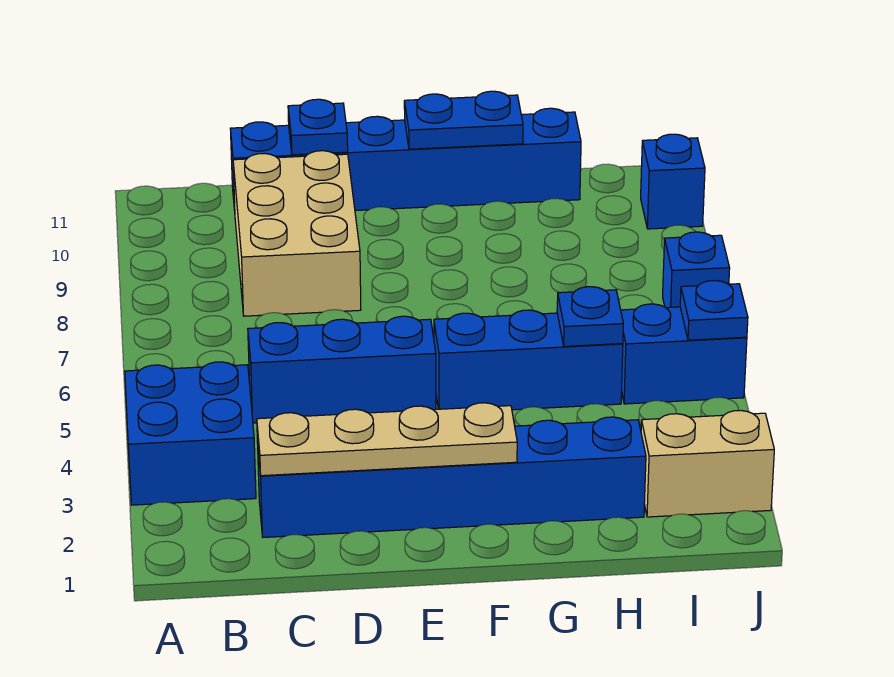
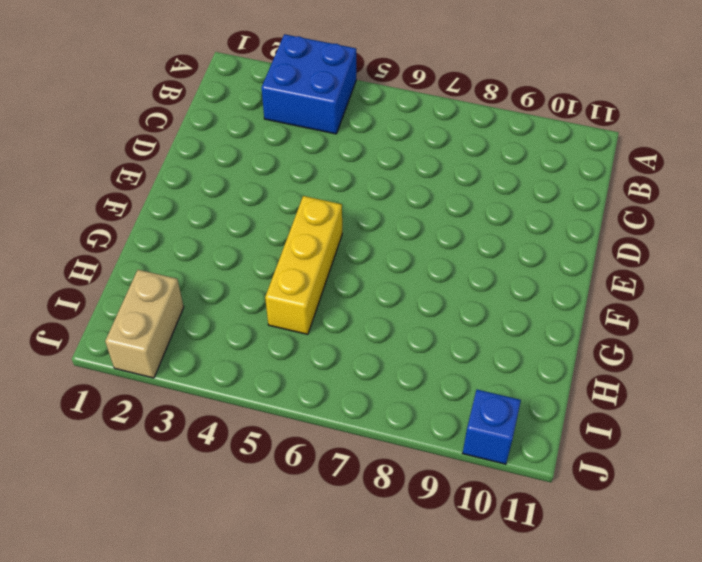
yellow 1x3 brick [265,196,342,334] -> blue 1x3 brick [434,310,623,410]
none -> blue 1x6 brick [257,417,646,537]
none -> blue 1x3 brick [248,316,436,423]
none -> tan 2x3 brick [233,151,361,316]

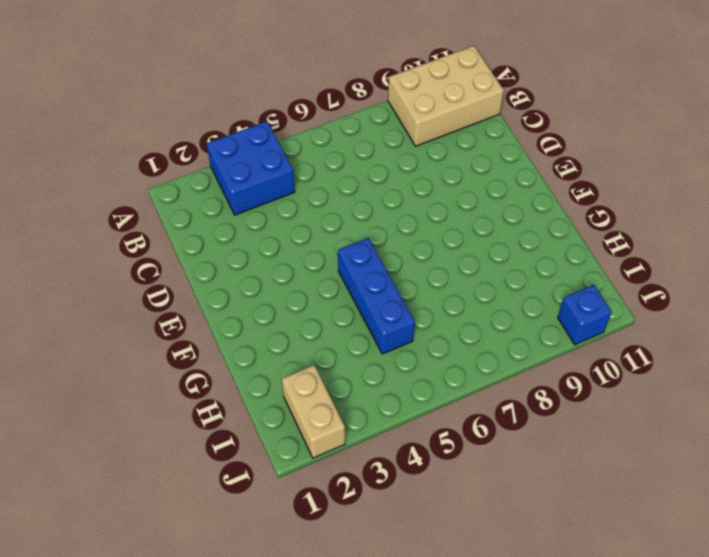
tan 2x3 brick [388,46,504,146] -> tan 2x3 brick moved to [233,151,361,316]
none -> blue 1x6 brick [257,417,646,537]
none -> blue 1x3 brick [248,316,436,423]
none -> blue 1x6 brick [230,108,581,211]

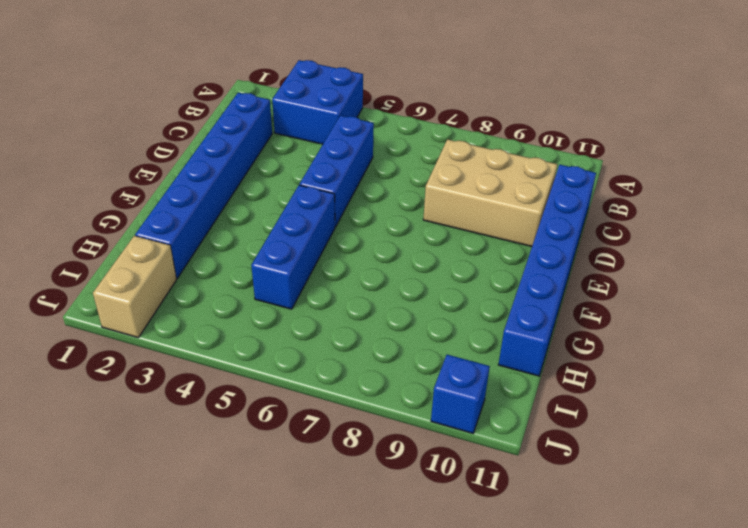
none -> blue 1x2 brick [621,304,747,404]
none -> blue 1x1 brick [663,232,730,308]
none -> tan 1x4 plate [257,403,517,476]

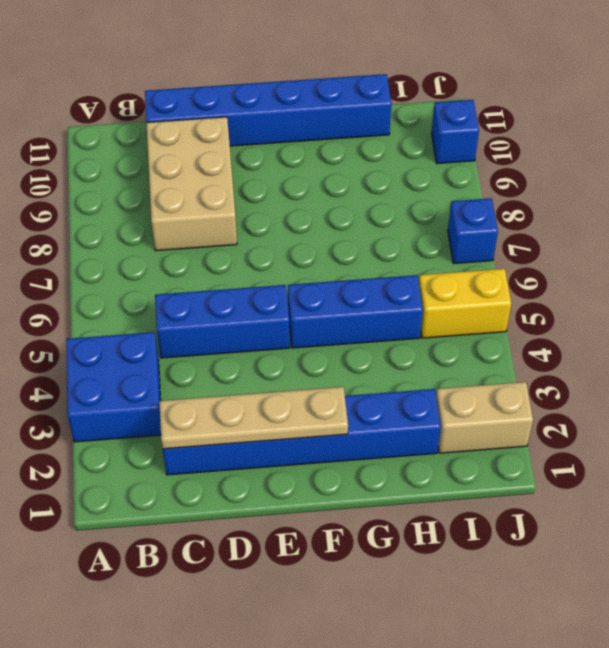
yellow 1x2 brick [419,269,511,338] -> blue 1x2 brick [621,304,747,404]
none -> blue 1x1 plate [288,99,348,155]
none -> blue 1x2 plate [404,91,523,149]
none -> blue 1x1 plate [557,287,623,346]

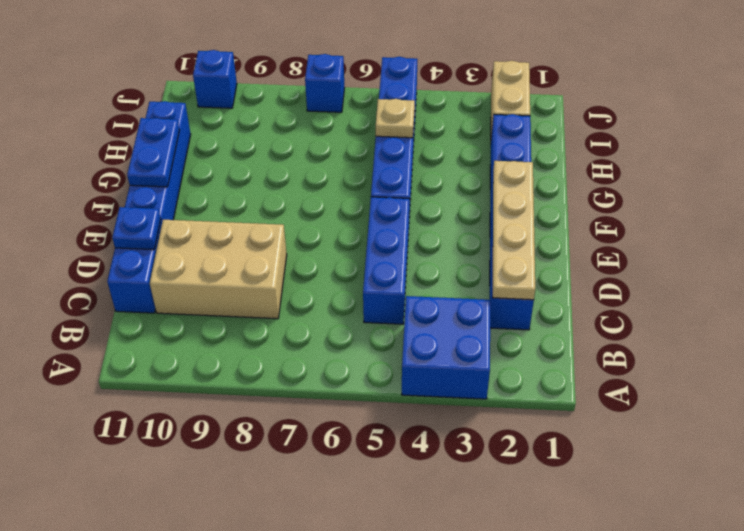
tan 1x1 plate [376,99,415,138] -> blue 1x1 plate [557,287,623,346]
none -> blue 1x1 plate [680,280,748,340]

